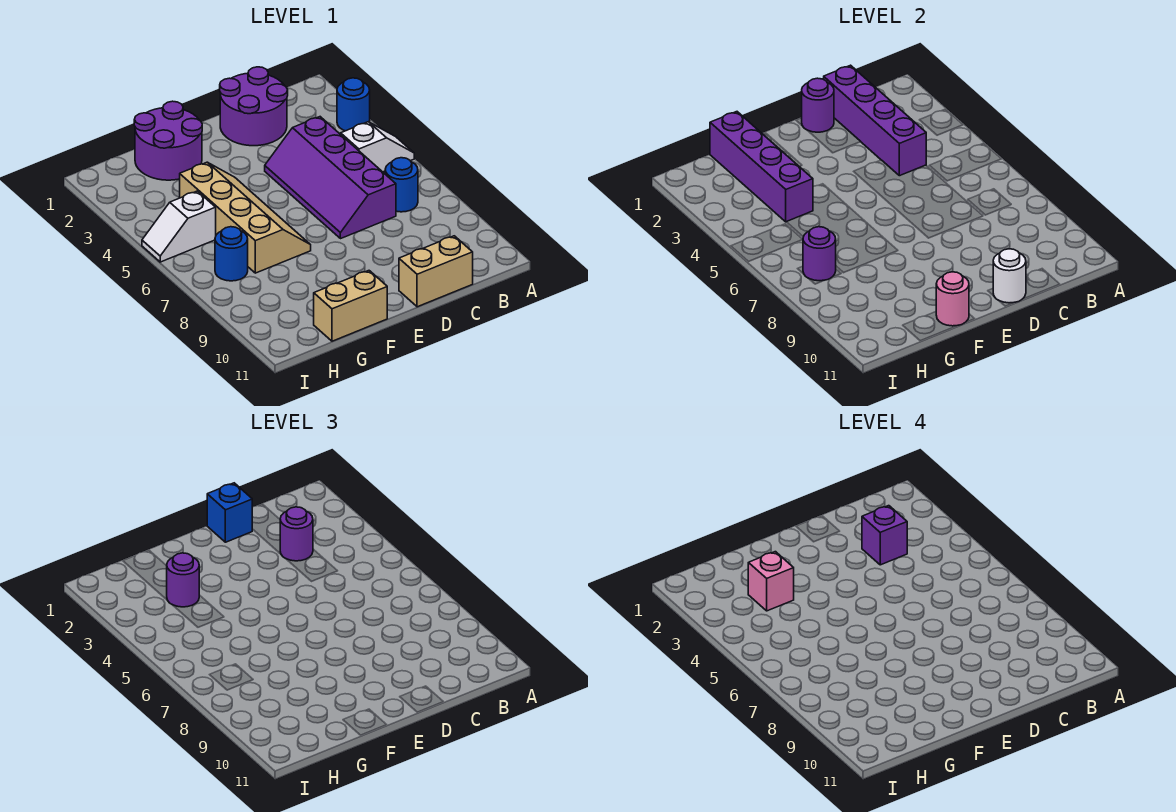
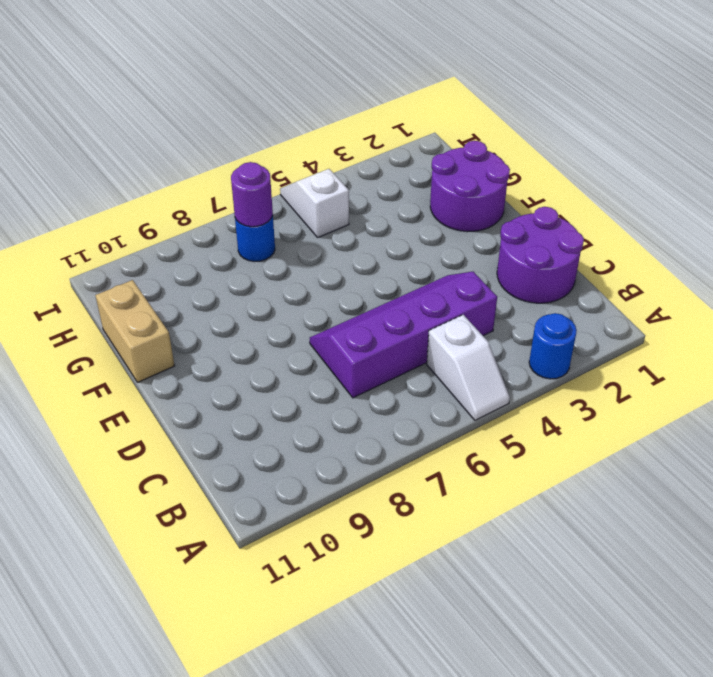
none -> blue 1x1 round brick [385,158,418,212]
none -> tan 1x2 brick [399,236,473,307]
none -> tan 2x4 slope [180,162,311,273]

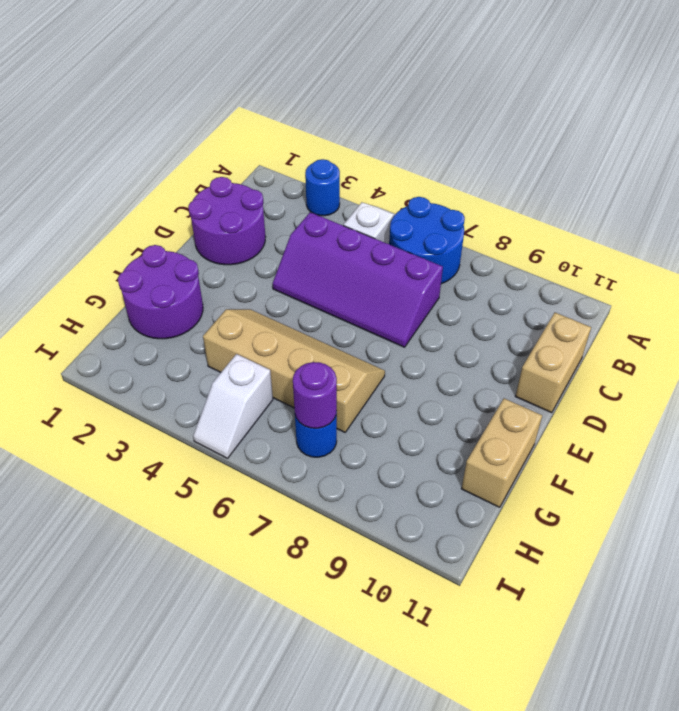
blue 2x2 round brick [389,197,465,284] -> blue 1x1 round brick [385,158,418,212]
none -> purple 1x4 brick [824,65,926,176]
none -> purple 1x1 round brick [802,78,834,132]
none -> white 1x1 round brick [993,249,1026,303]

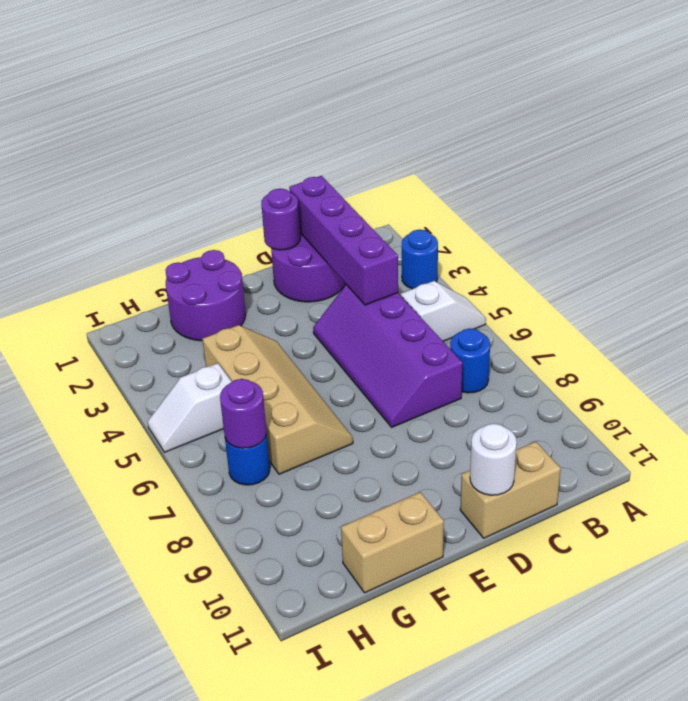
none -> pink 1x1 round brick [936,272,969,326]
none -> purple 1x4 brick [710,112,813,222]
none -> purple 1x1 round brick [280,507,313,561]

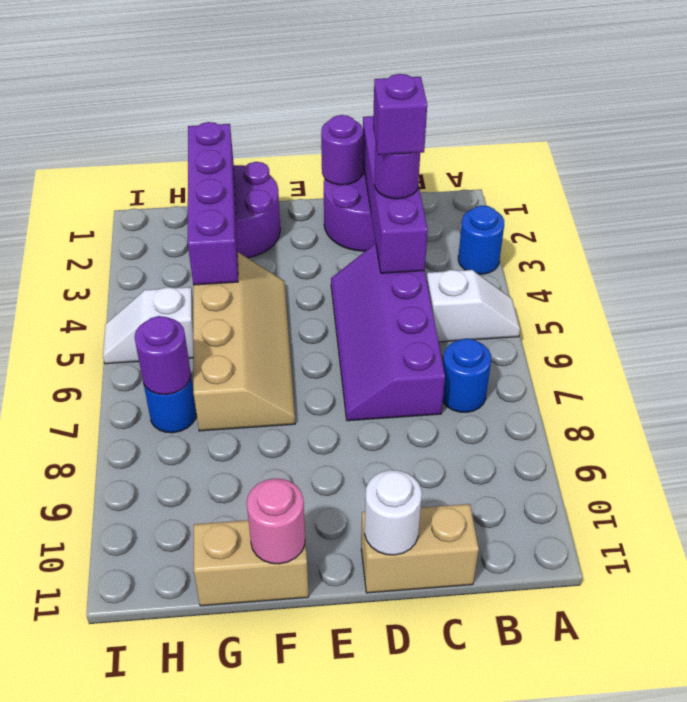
none -> blue 1x1 brick [207,483,252,542]
none -> purple 1x1 round brick [167,553,199,607]
none -> pink 1x1 brick [748,552,794,611]

